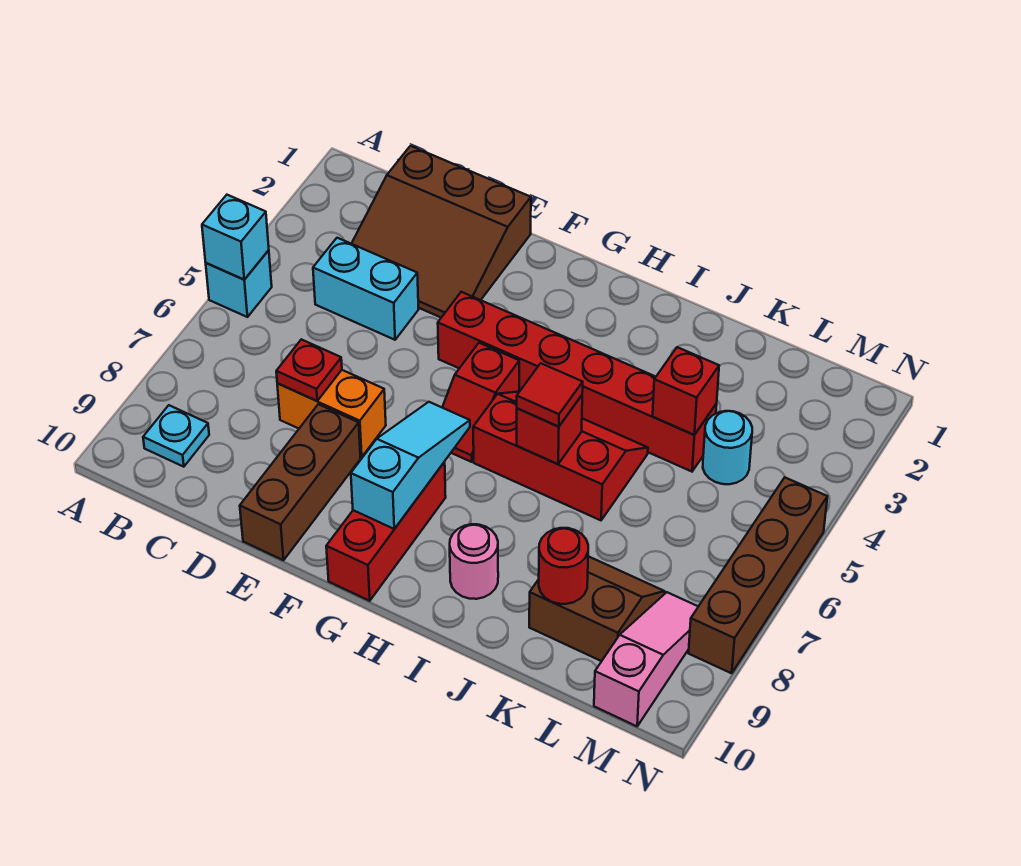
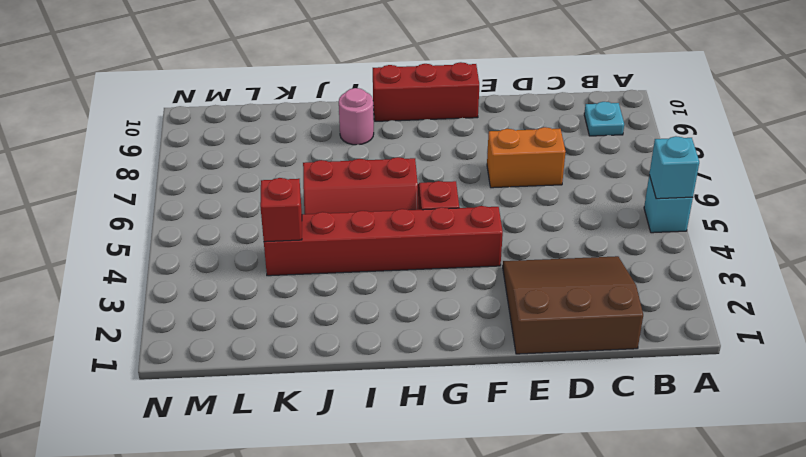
red 1x3 brick [373,62,479,121] -> red 1x3 brick turned to [326,462,446,601]
none -> cyan 1x2 brick [313,238,419,340]
none -> brown 1x3 brick [240,404,360,560]
none -> brown 2x2 slope [529,556,665,661]

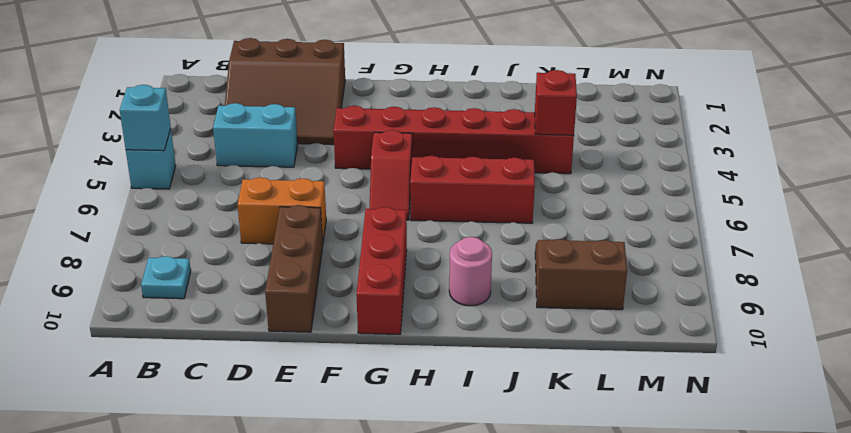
none -> cyan 1x1 round brick [703,411,752,484]
none -> pink 1x3 slope [594,592,698,726]
none -> brown 1x4 brick [689,478,827,673]

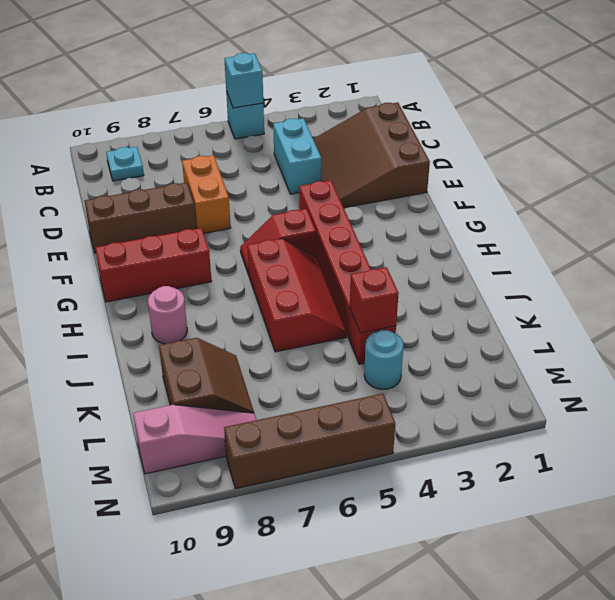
none -> red 1x1 plate [276,339,342,401]
none -> cyan 1x3 slope [351,402,470,529]
none -> red 1x1 brick [517,395,582,464]

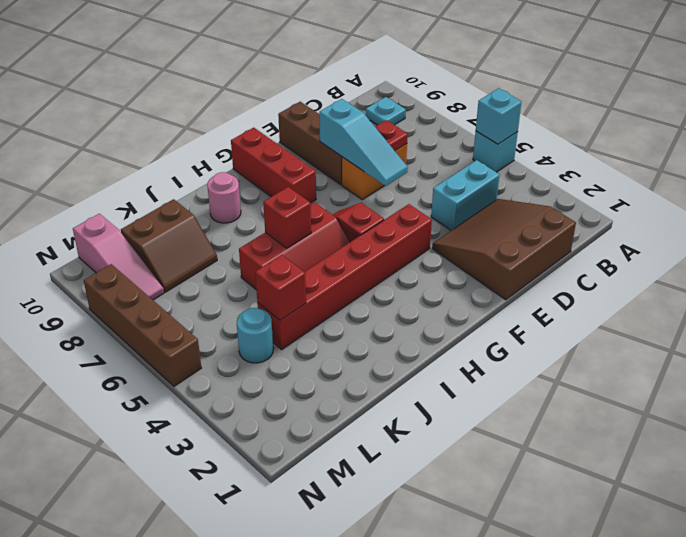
cyan 1x3 slope [319,99,408,186] -> cyan 1x3 slope moved to [351,402,470,529]
none -> red 1x1 round brick [539,528,588,604]
none -> red 1x1 tile [517,363,583,427]

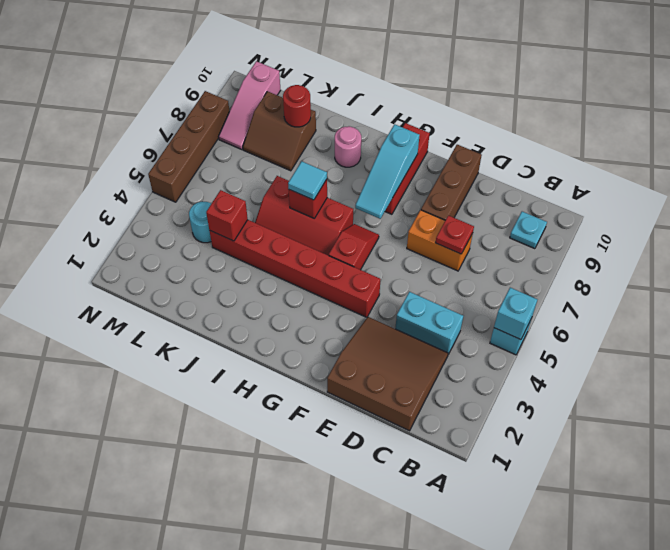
cyan 1x1 tile [288,161,327,200] -> red 1x1 tile [517,363,583,427]

